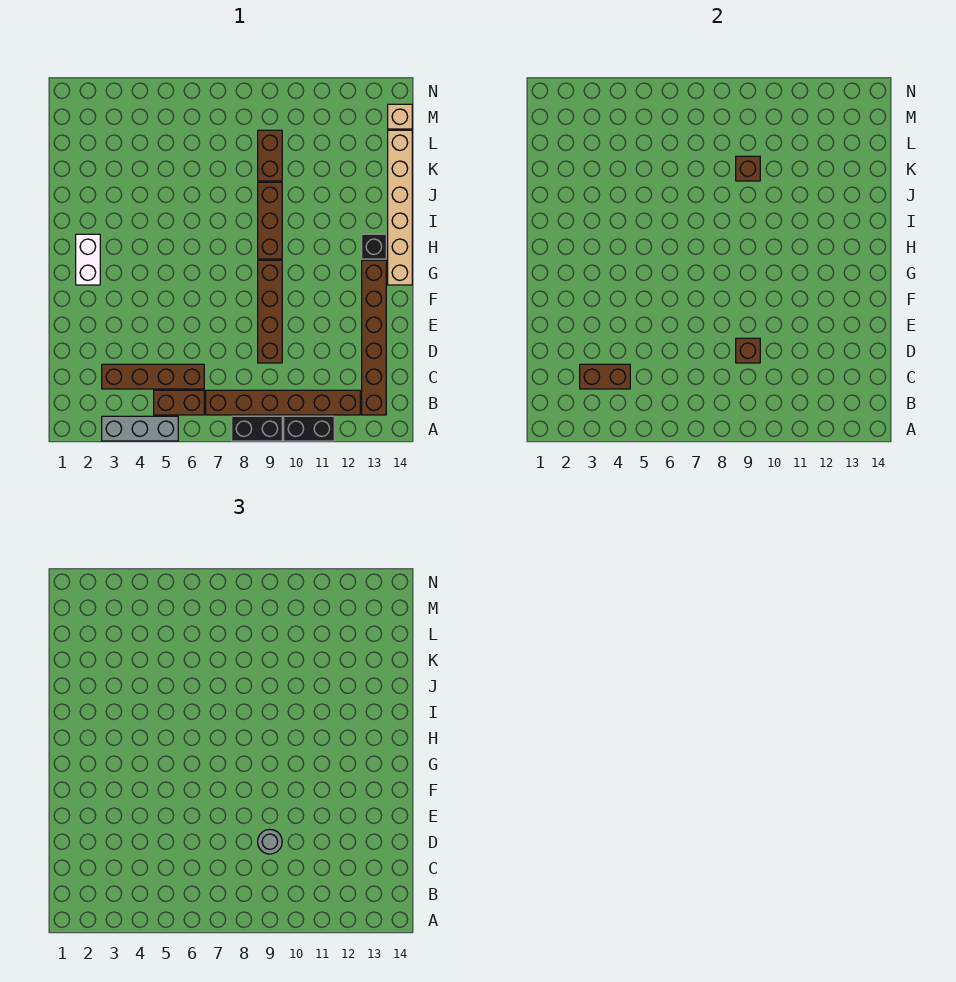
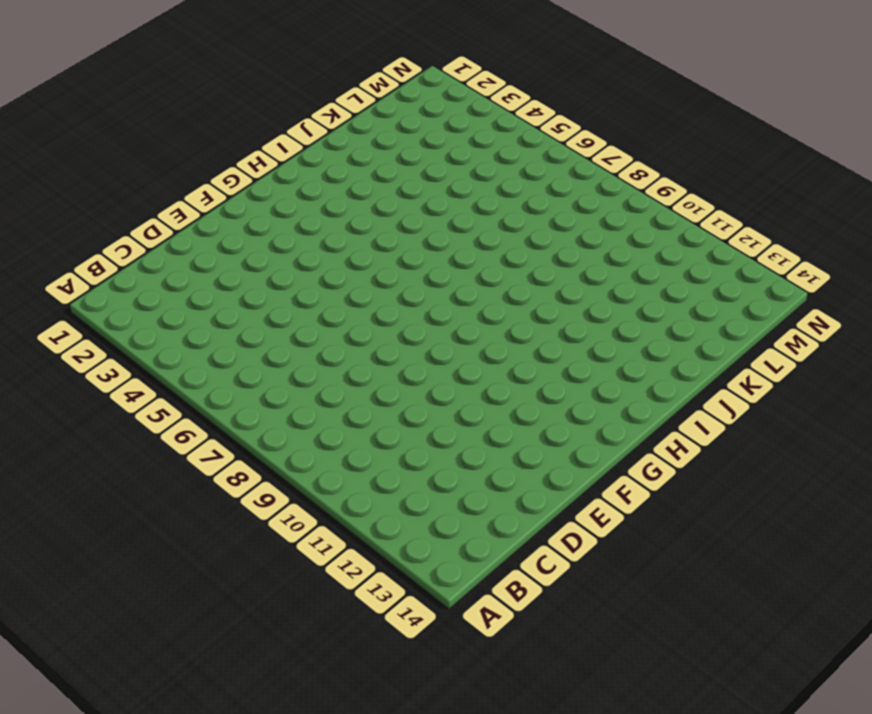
none -> grey 1x3 brick [102,416,178,441]
none -> black 1x2 brick [232,416,282,441]
none -> black 1x2 brick [284,416,334,441]

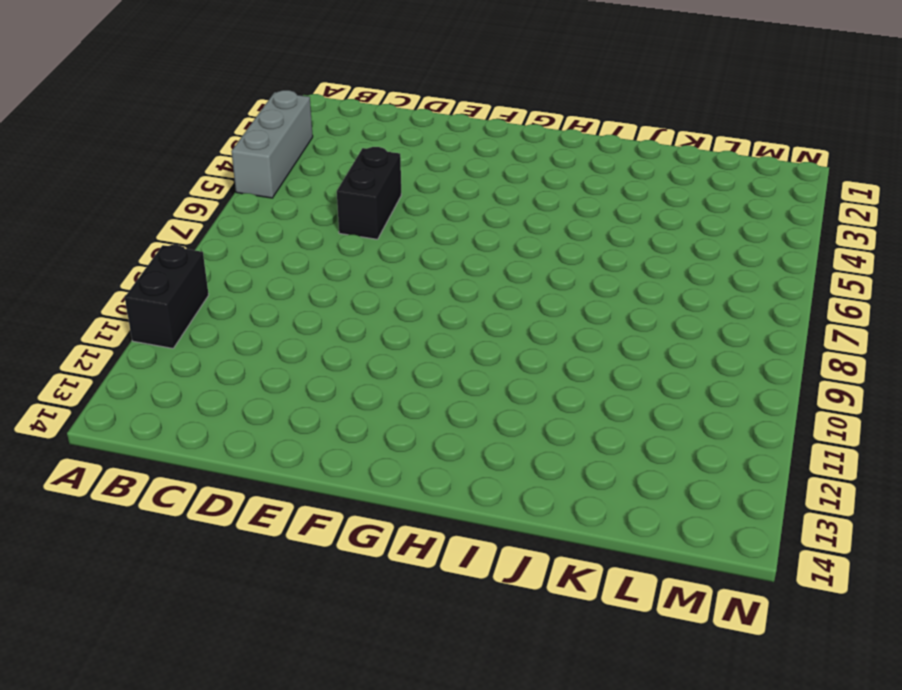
black 1x2 brick [337,147,401,239] -> black 1x2 brick moved to [232,416,282,441]
none -> brown 1x2 brick [154,390,204,415]
none -> brown 1x6 brick [206,390,360,415]
none -> brown 1x6 brick [362,260,386,415]

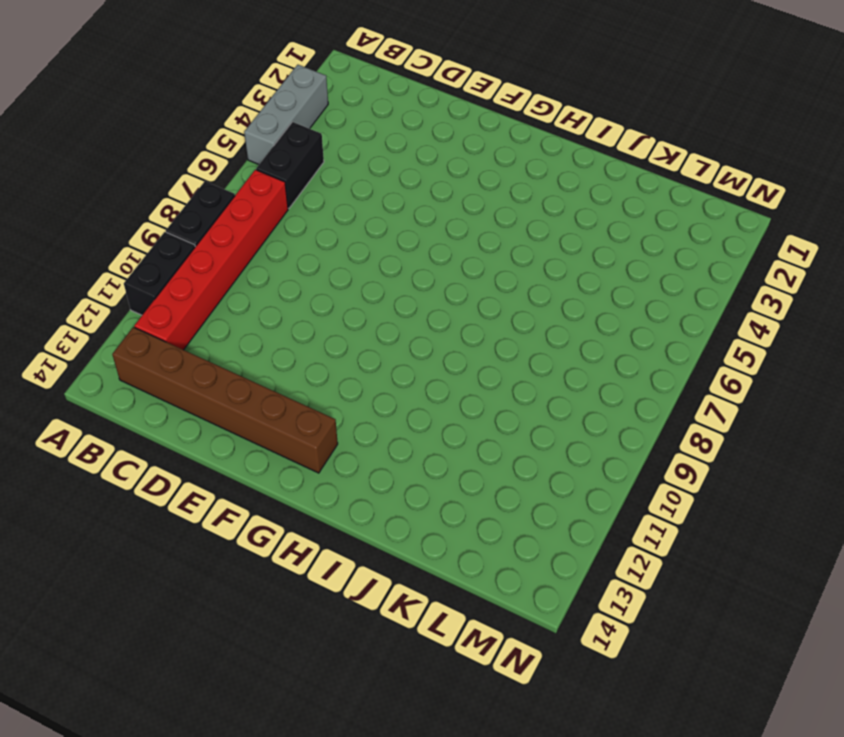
black 1x2 brick [256,122,324,208] -> brown 1x2 brick [154,390,204,415]
red 1x6 brick [134,170,288,350] -> brown 1x6 brick [206,390,360,415]
none -> brown 1x4 brick [102,364,204,389]
none -> brown 1x4 brick [258,260,282,363]
none -> white 1x2 brick [76,234,100,285]

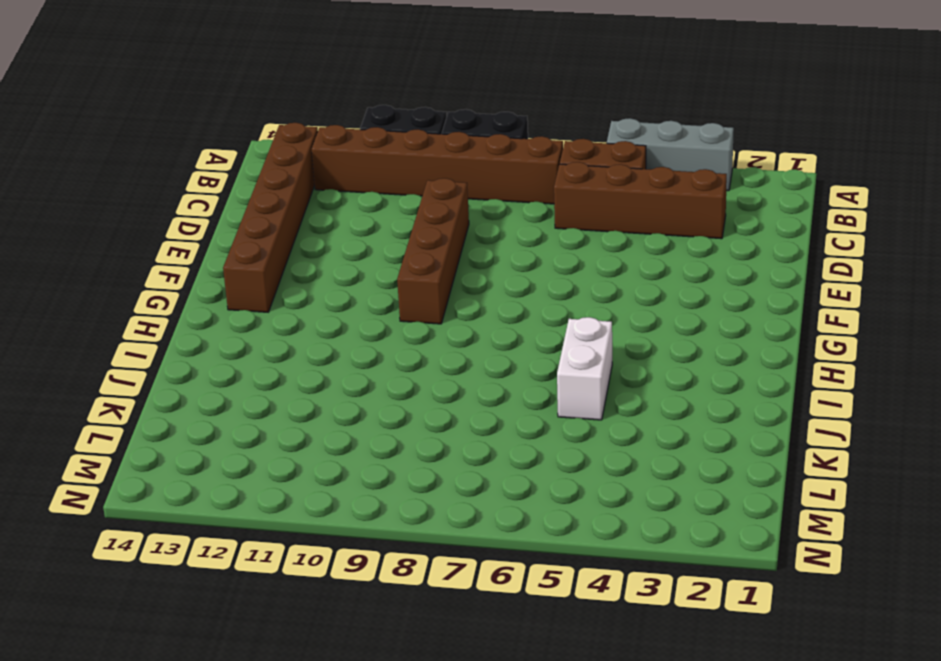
white 1x2 brick [557,317,612,420] -> white 1x2 brick moved to [76,234,100,285]
none -> tan 1x6 brick [388,130,412,285]
none -> brown 1x3 brick [258,182,282,259]
none -> black 1x1 brick [362,234,386,259]

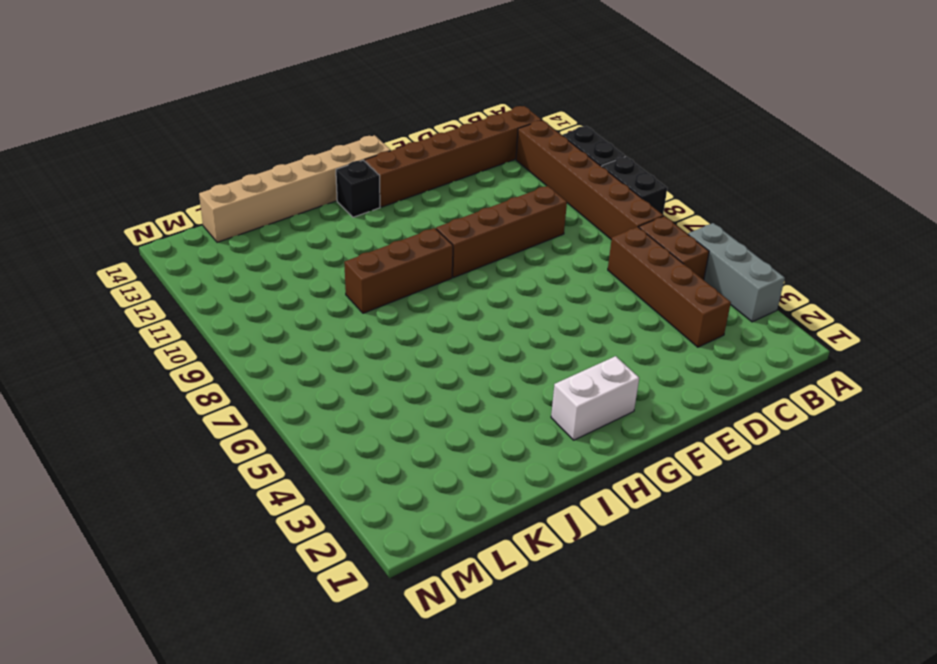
none -> brown 1x2 brick [258,130,282,181]
none -> tan 1x1 brick [388,104,412,129]
none -> brown 1x2 brick [580,364,630,389]

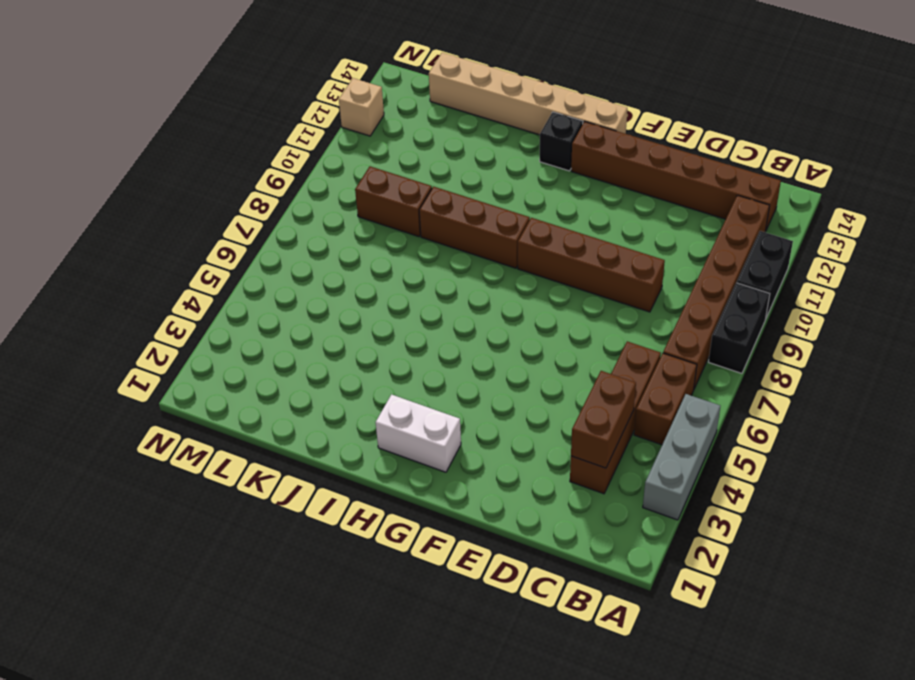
tan 1x1 brick [339,78,384,136] -> tan 1x1 brick moved to [388,104,412,129]
none -> brown 1x1 brick [736,338,760,363]
none -> brown 1x1 brick [736,156,760,181]
none -> grey 1x1 round brick [258,829,282,854]

